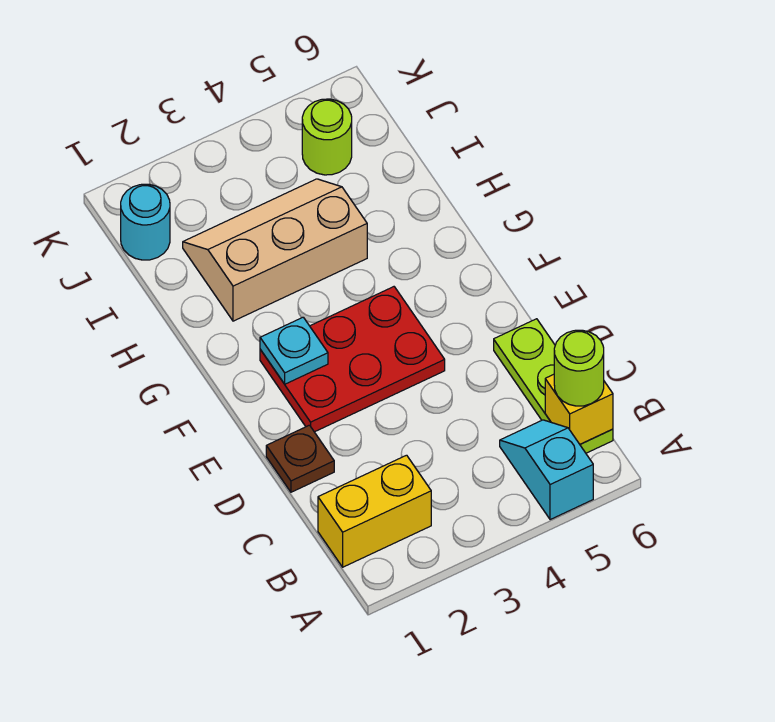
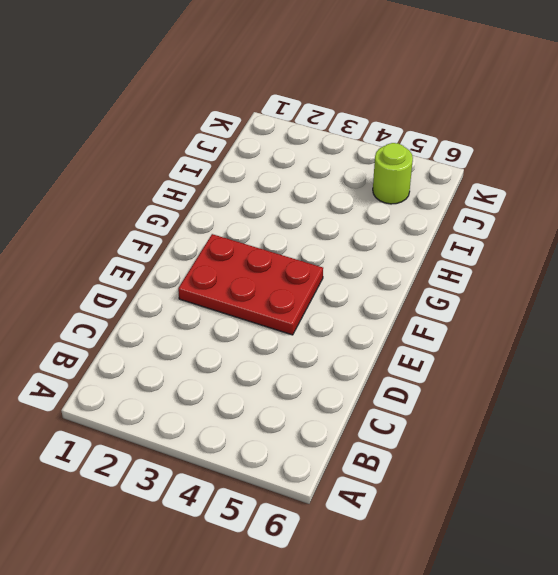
none -> cyan 1x2 slope [500,420,593,520]
none -> yellow 1x2 brick [318,455,431,567]

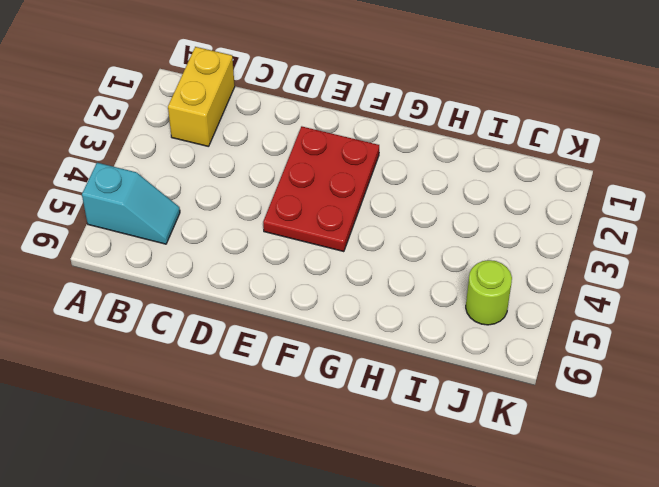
none -> lime 1x3 plate [494,319,613,453]
none -> brown 1x1 plate [266,425,334,492]

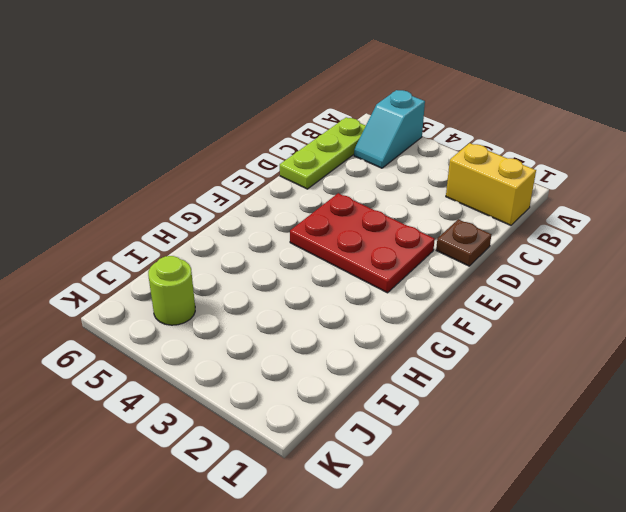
none -> tan 2x3 slope [183,179,367,321]
none -> cyan 1x1 round brick [121,184,170,260]

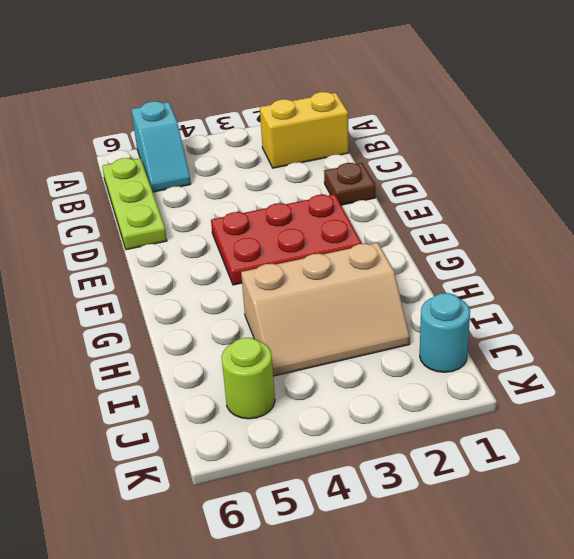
none -> yellow 1x1 brick [545,374,613,444]
none -> cyan 1x1 plate [260,317,328,384]

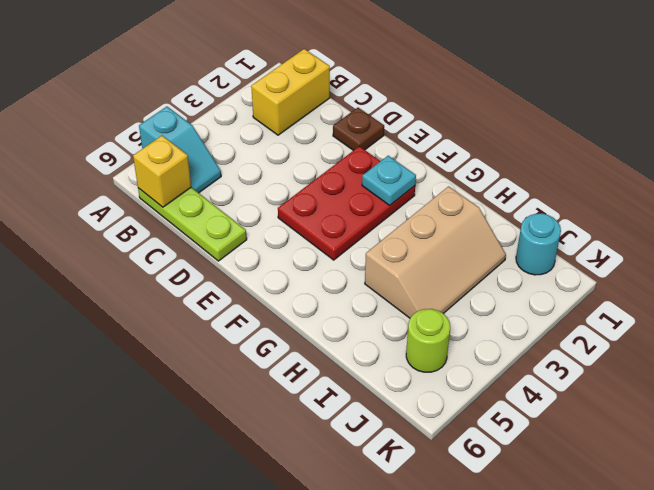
none -> lime 1x1 round brick [554,330,604,406]

